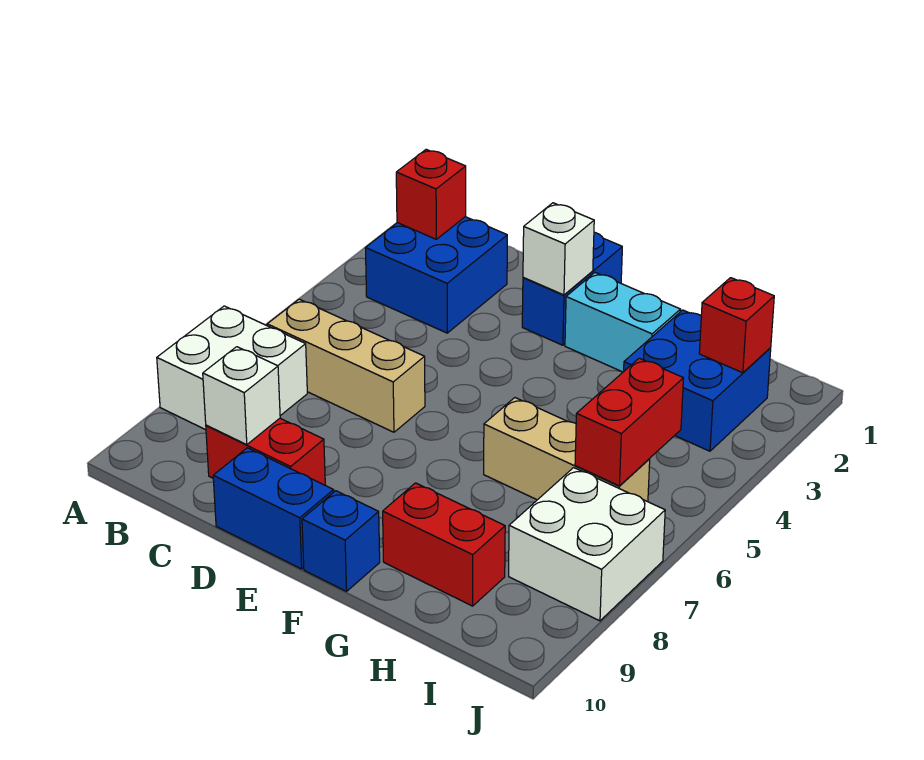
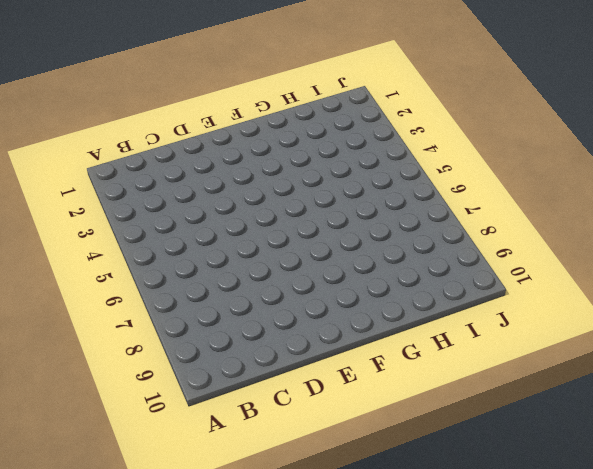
none -> white 2x2 brick [157,306,307,430]
none -> blue 2x2 brick [365,217,507,333]
none -> tan 1x3 brick [267,299,425,432]

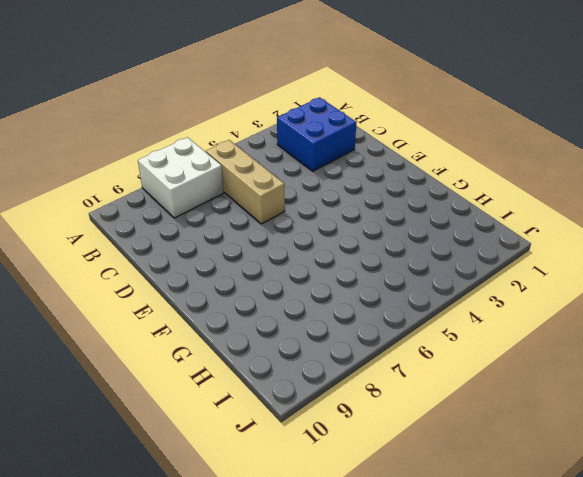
none -> red 1x2 brick [206,418,325,485]
none -> blue 1x2 brick [213,448,334,569]
none -> blue 1x2 brick [522,232,622,345]

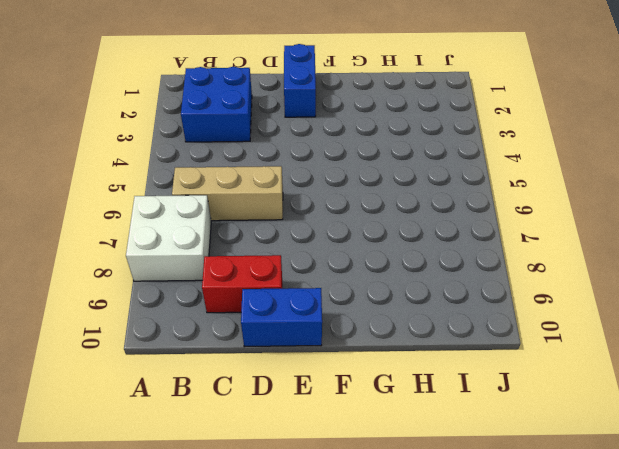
none -> cyan 1x2 brick [565,273,681,372]
none -> blue 1x1 brick [302,491,380,591]
none -> tan 1x3 brick [484,398,650,502]

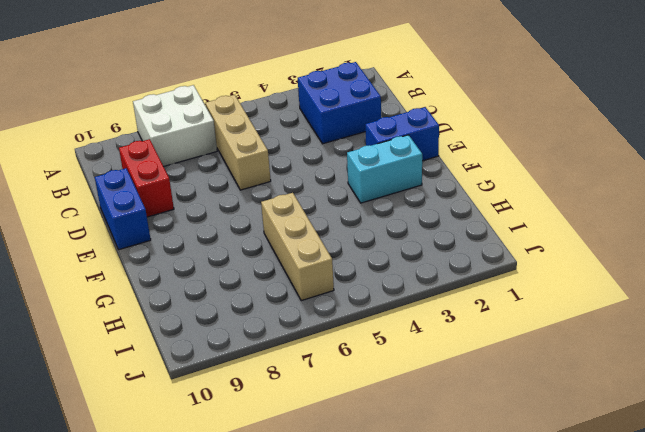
cyan 1x2 brick [347,135,422,203] -> cyan 1x2 brick turned to [565,273,681,372]
none -> blue 1x1 brick [302,491,380,591]
none -> red 1x2 brick [383,483,505,606]
none -> blue 2x2 brick [624,310,771,451]

